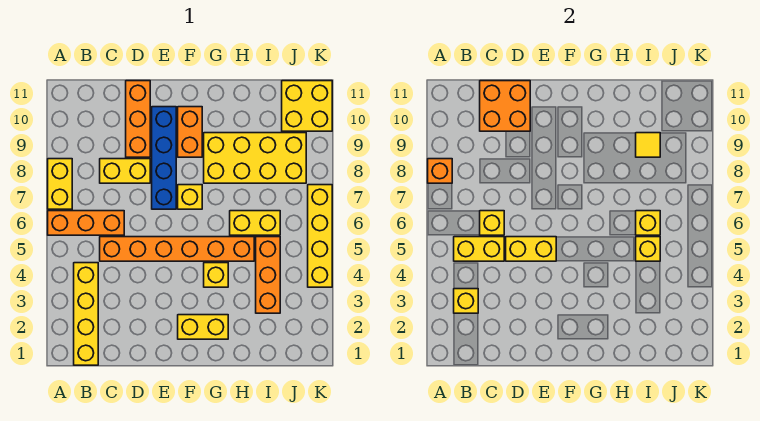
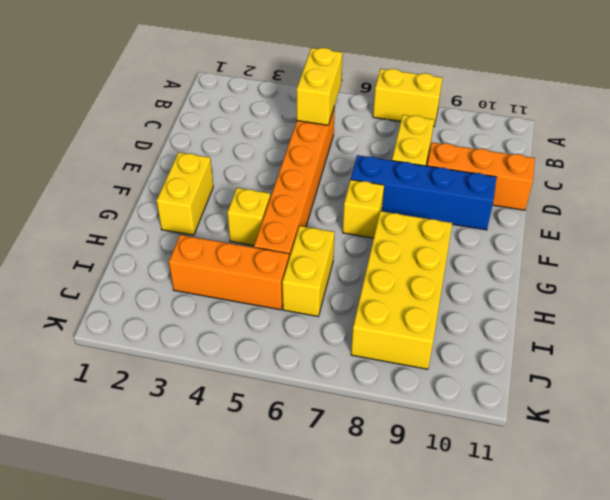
none -> orange 1x3 brick [48,211,124,235]
none -> yellow 1x4 brick [74,263,98,365]
none -> orange 1x2 brick [178,107,202,157]

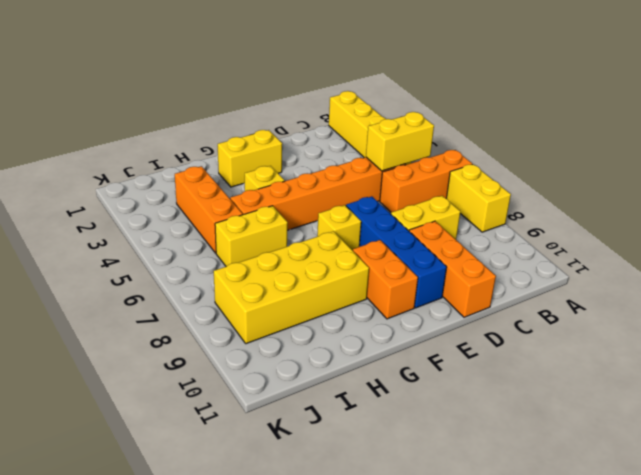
none -> yellow 2x2 brick [282,81,332,131]
none -> yellow 1x4 brick [308,185,332,287]
none -> orange 1x1 brick [428,159,452,183]

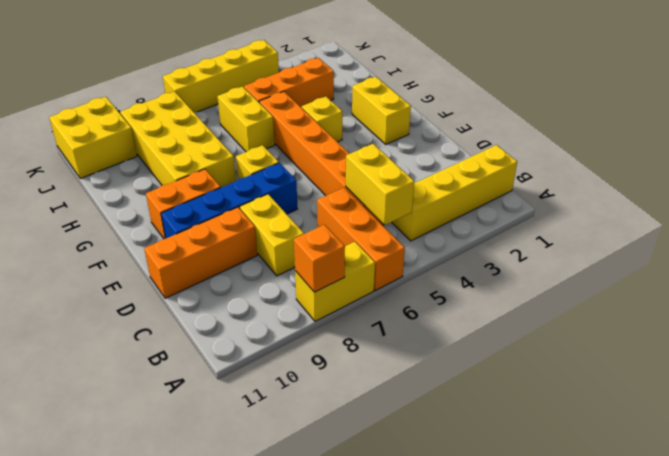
none -> yellow 1x1 brick [454,289,478,313]
none -> yellow 1x1 brick [480,211,504,235]
none -> orange 2x2 brick [480,81,530,131]

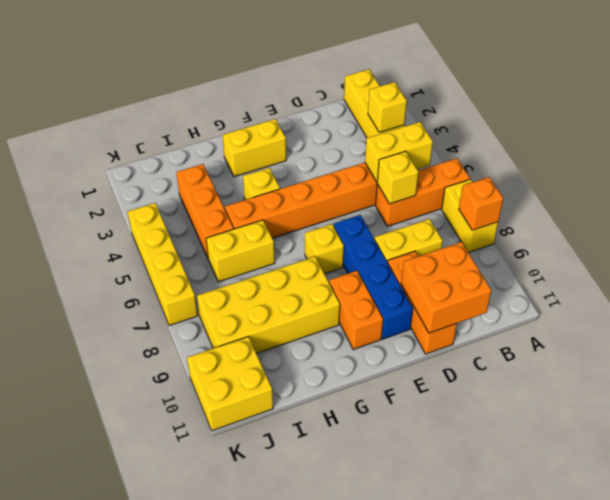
none -> yellow 1x2 brick [506,237,556,261]
none -> yellow 1x1 brick [636,237,660,261]
none -> yellow 1x1 brick [636,211,660,235]

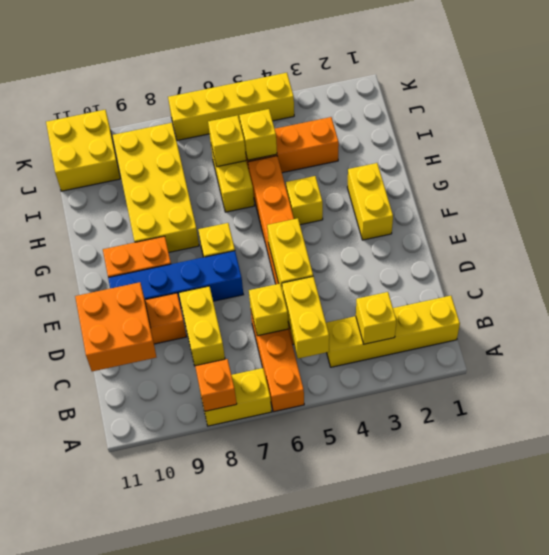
none -> yellow 1x1 tile [636,133,660,157]

